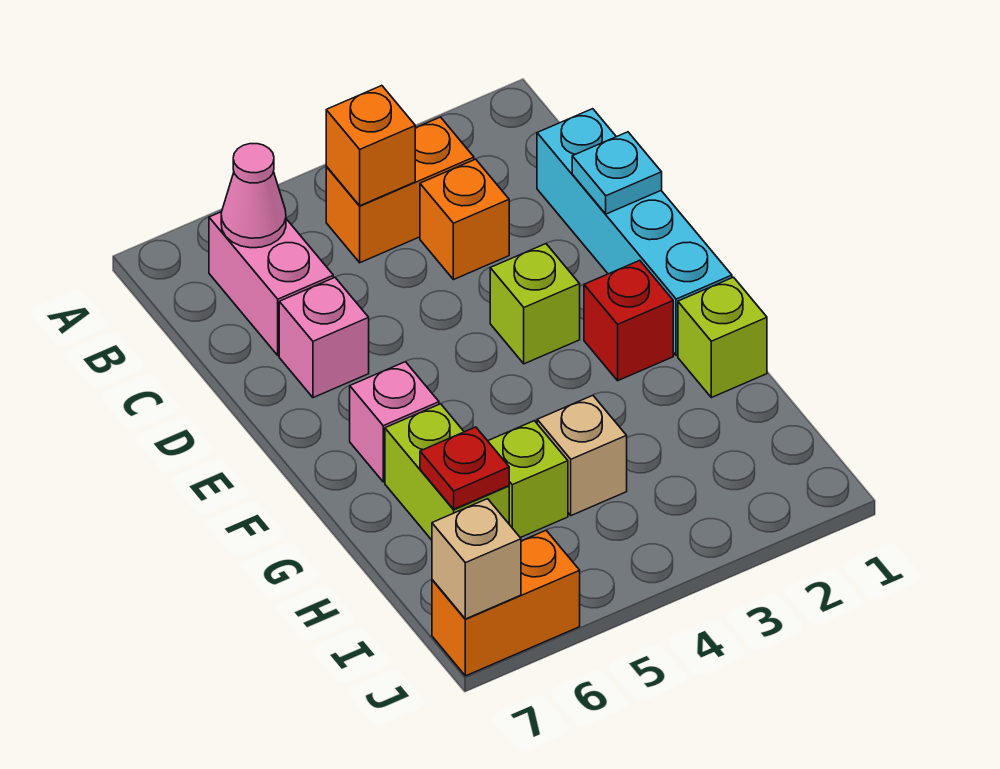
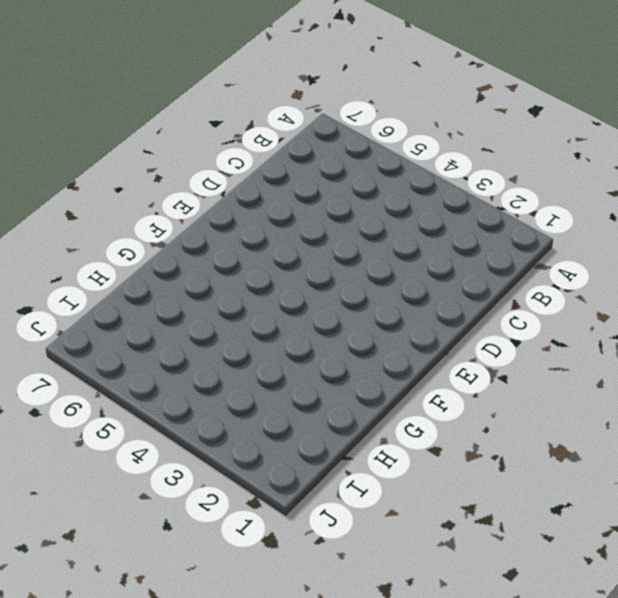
none -> orange 1x2 brick [326,117,474,263]
none -> pink 1x2 brick [209,212,333,355]
none -> cyan 1x4 brick [537,109,732,355]

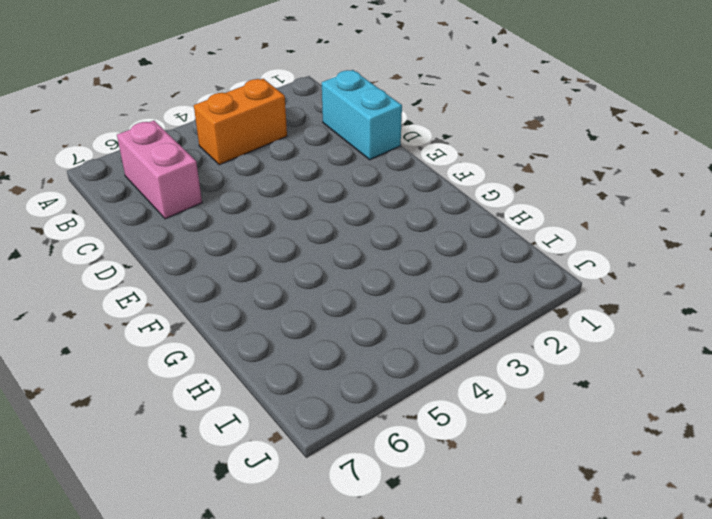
cyan 1x2 brick [322,70,402,160] -> cyan 1x4 brick [537,109,732,355]
none -> orange 1x1 brick [420,159,509,280]
none -> pink 1x1 brick [279,278,369,398]
none -> lime 1x1 brick [490,244,580,364]

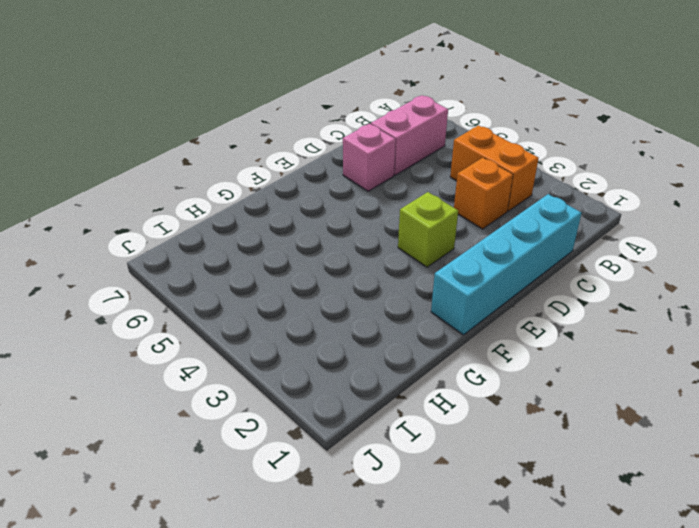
none -> red 1x1 brick [584,260,673,381]
none -> pink 1x1 brick [350,362,439,482]
none -> lime 1x1 brick [678,277,767,398]

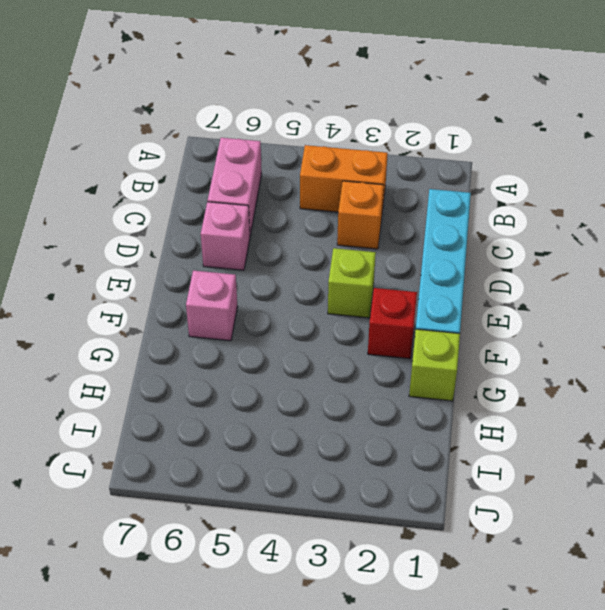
none -> lime 1x2 brick [385,404,509,540]
none -> tan 1x1 brick [537,395,627,516]
none -> lime 1x1 brick [488,421,568,538]

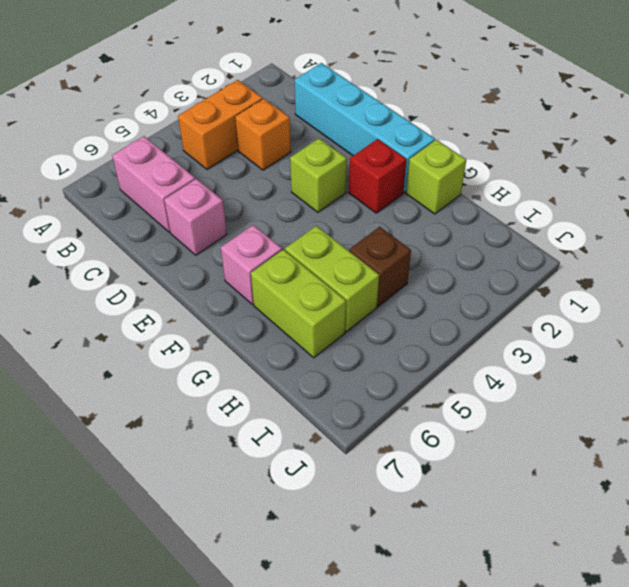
lime 1x2 brick [285,226,379,331] -> lime 1x1 brick [488,421,568,538]
brown 1x1 brick [349,227,411,306] -> tan 1x1 brick [537,395,627,516]
none -> orange 1x2 brick [432,530,580,676]
none -> orange 1x1 brick [326,86,415,206]
none -> pink 1x1 cone [221,144,286,248]

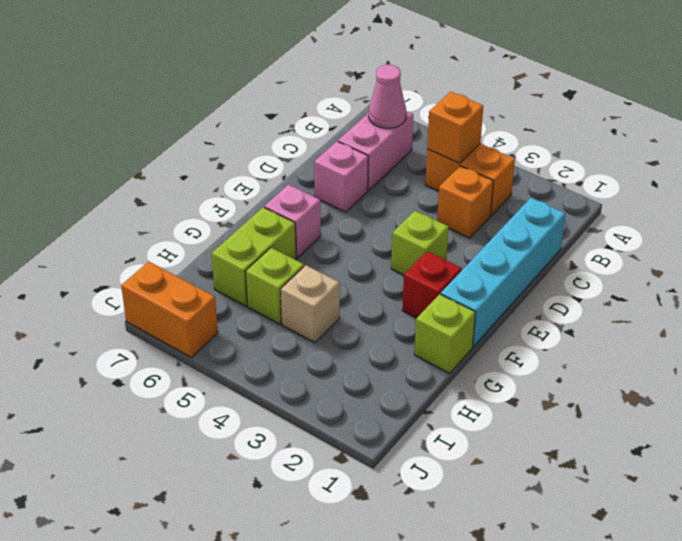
none -> cyan 1x1 plate [572,132,662,214]
none -> red 1x1 plate [420,427,509,509]
none -> tan 1x1 brick [432,499,521,619]

